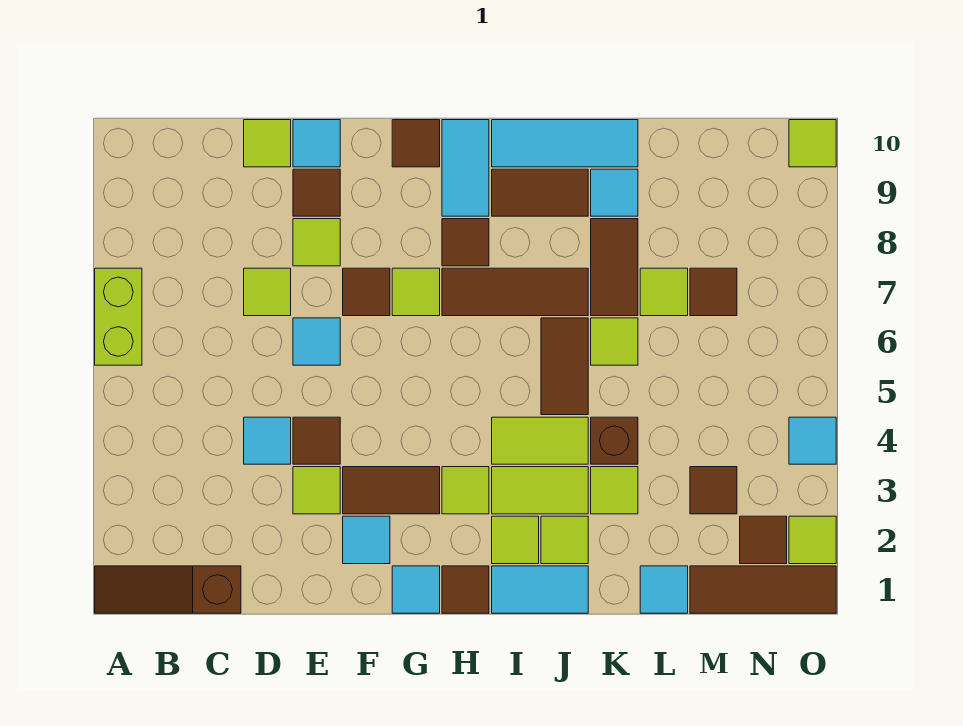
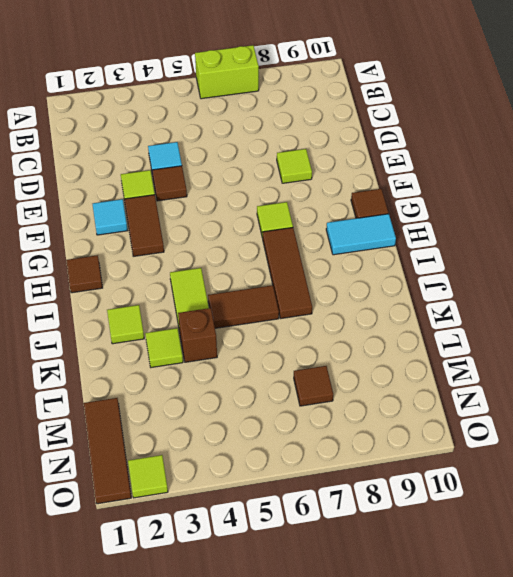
none -> brown 1x3 slope [95,566,241,613]
none -> lime 1x1 tile [244,268,291,316]
none -> lime 1x1 tile [244,120,291,167]
none -> cyan 1x1 tile [293,318,340,365]

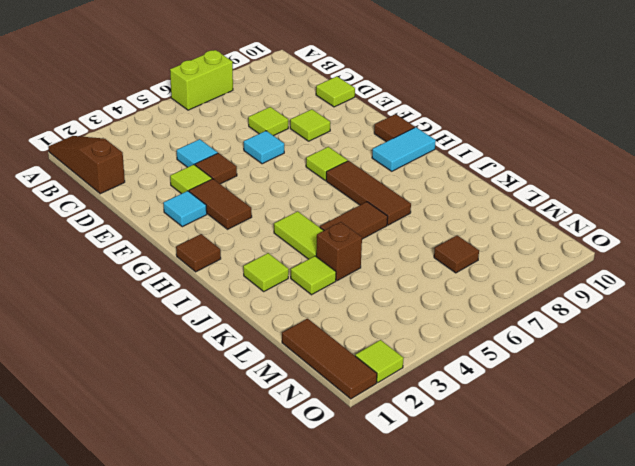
none -> brown 1x1 tile [293,169,340,216]
none -> cyan 1x1 tile [293,120,340,167]
none -> brown 1x1 tile [343,268,390,316]
none -> cyan 1x1 tile [392,566,440,613]

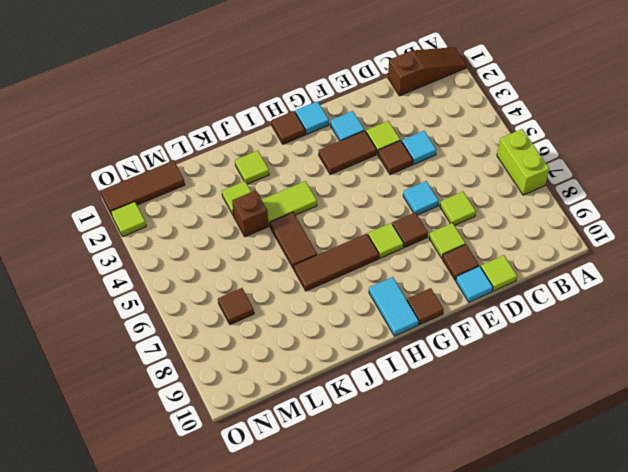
none -> lime 1x1 tile [442,467,489,514]
none -> brown 1x1 tile [442,219,489,266]
none -> cyan 1x2 tile [492,566,588,613]
none -> lime 1x1 tile [492,516,539,564]

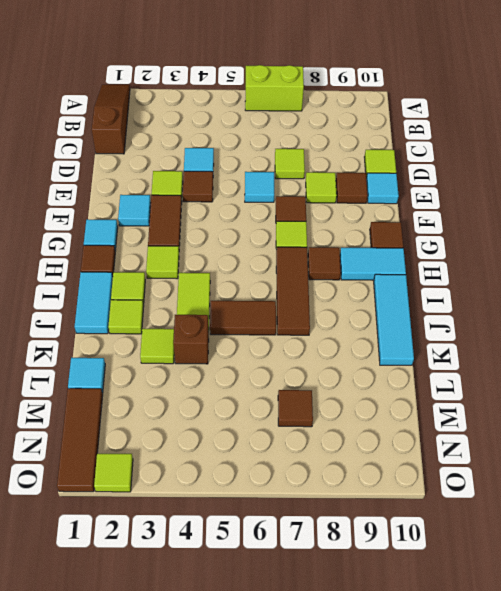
none -> lime 1x2 tile [492,467,588,514]
none -> brown 1x2 tile [492,169,588,216]
none -> lime 1x1 tile [591,318,638,365]
none -> brown 1x2 tile [591,219,638,316]

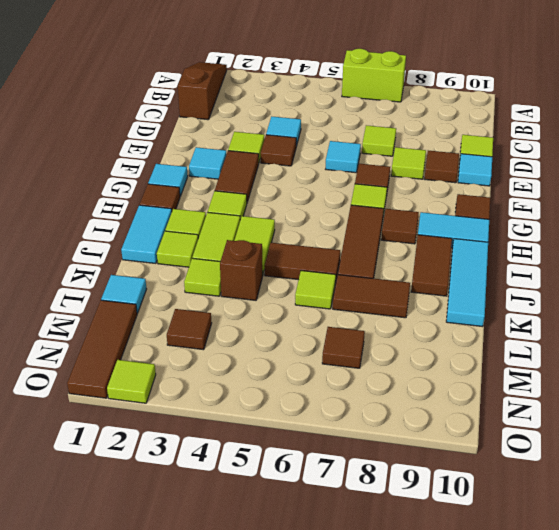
none -> cyan 1x1 tile [591,169,638,216]
none -> lime 1x1 tile [640,268,688,316]
none -> brown 1x1 tile [740,516,787,564]
none -> cyan 1x1 tile [789,417,836,464]

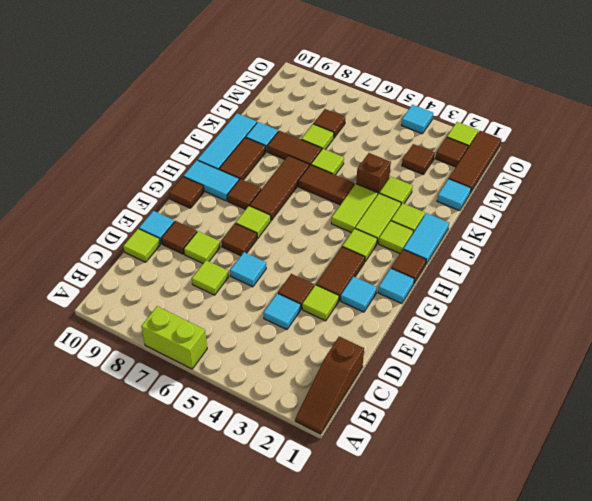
none -> lime 1x1 tile [789,120,836,167]

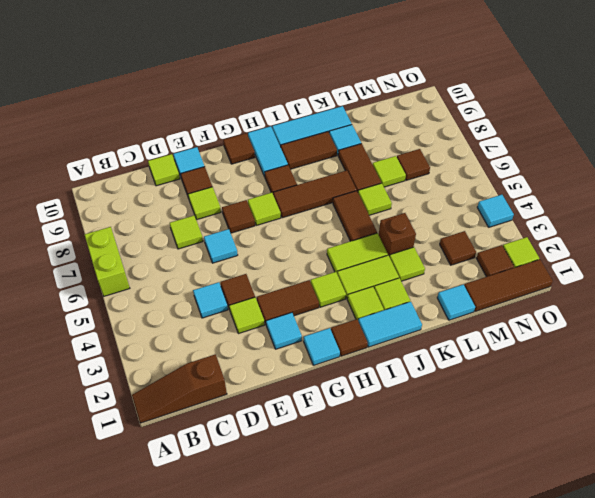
none -> lime 1x1 tile [789,120,836,167]

